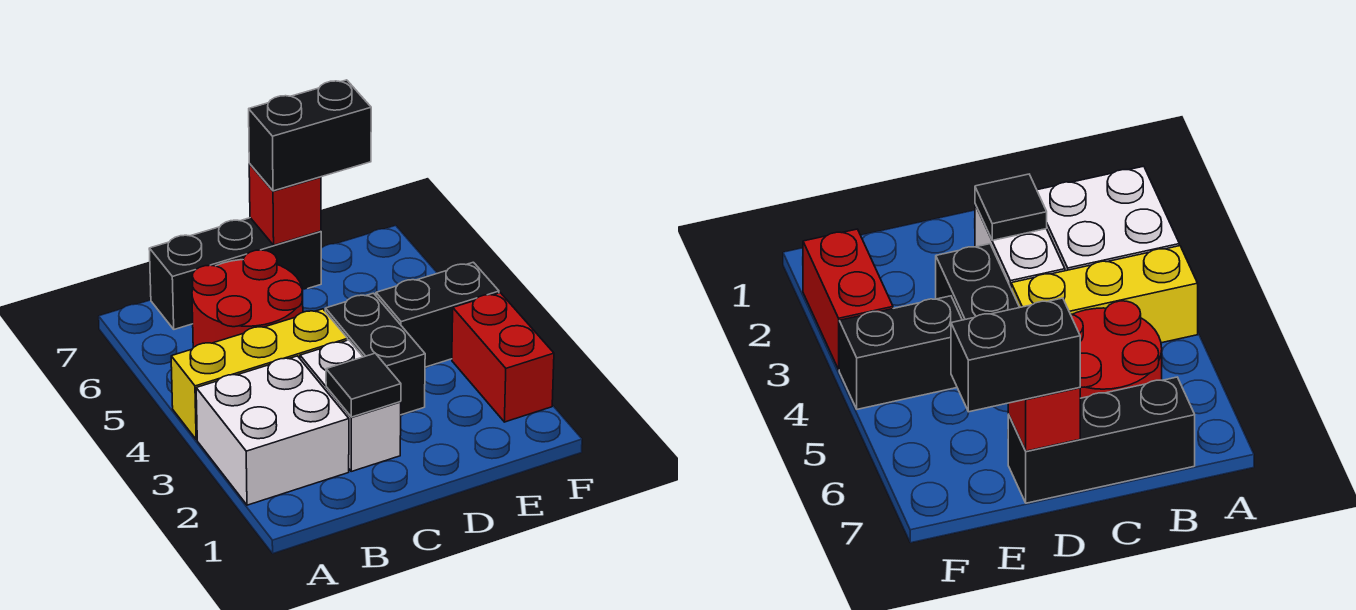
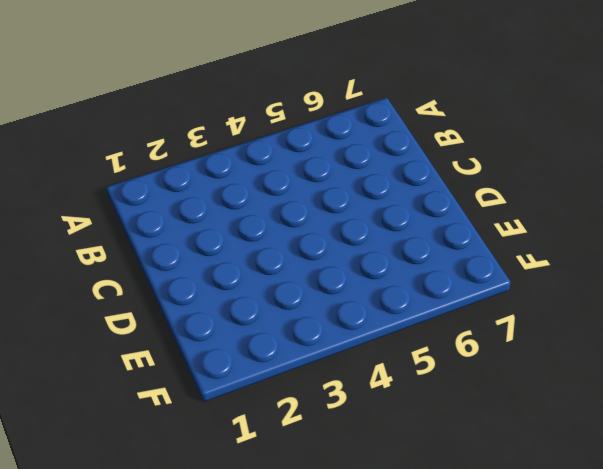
none -> white 2x2 brick [196,356,349,505]
none -> yellow 1x3 brick [171,309,348,440]

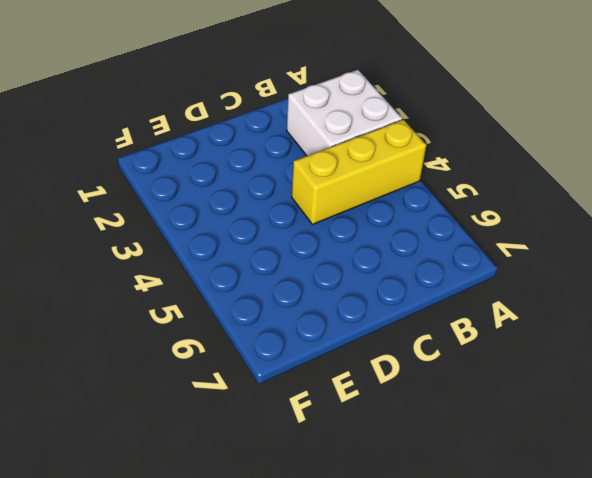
none -> red 2x2 round brick [192,250,303,348]
none -> black 1x3 brick [149,218,321,329]

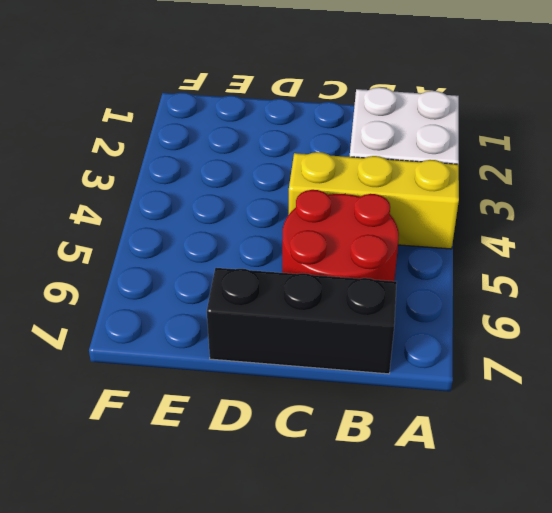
none -> white 1x2 brick [300,340,401,471]
none -> black 1x2 brick [325,293,425,415]

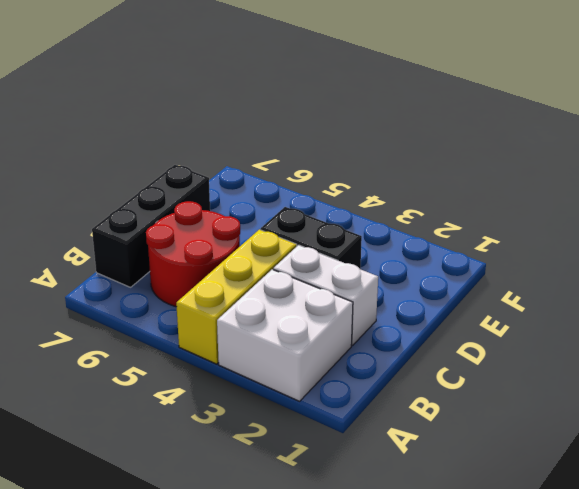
none -> black 1x2 brick [376,262,499,367]
none -> red 1x2 brick [452,293,554,422]

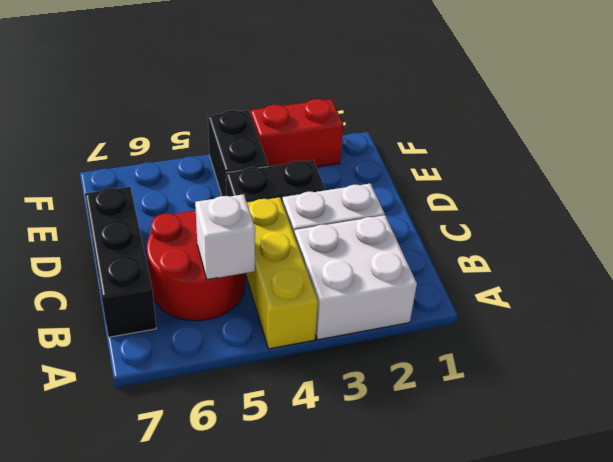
white 1x1 brick [195,194,255,280] -> none
none -> black 1x1 tile [326,353,401,417]
none -> red 1x1 brick [249,164,321,245]

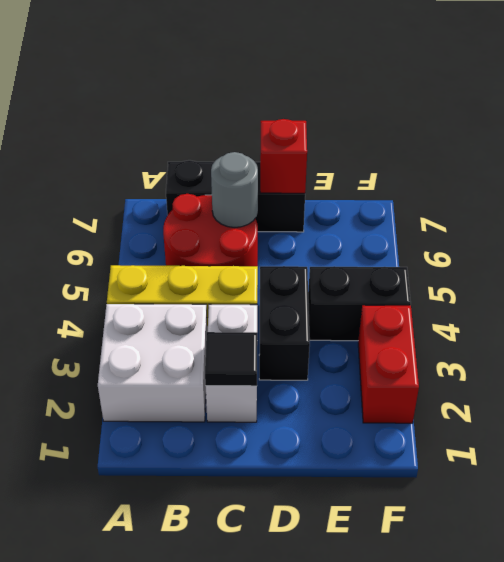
grey 1x1 round brick [211,152,258,227] -> none
none -> black 1x2 brick [249,80,371,191]

